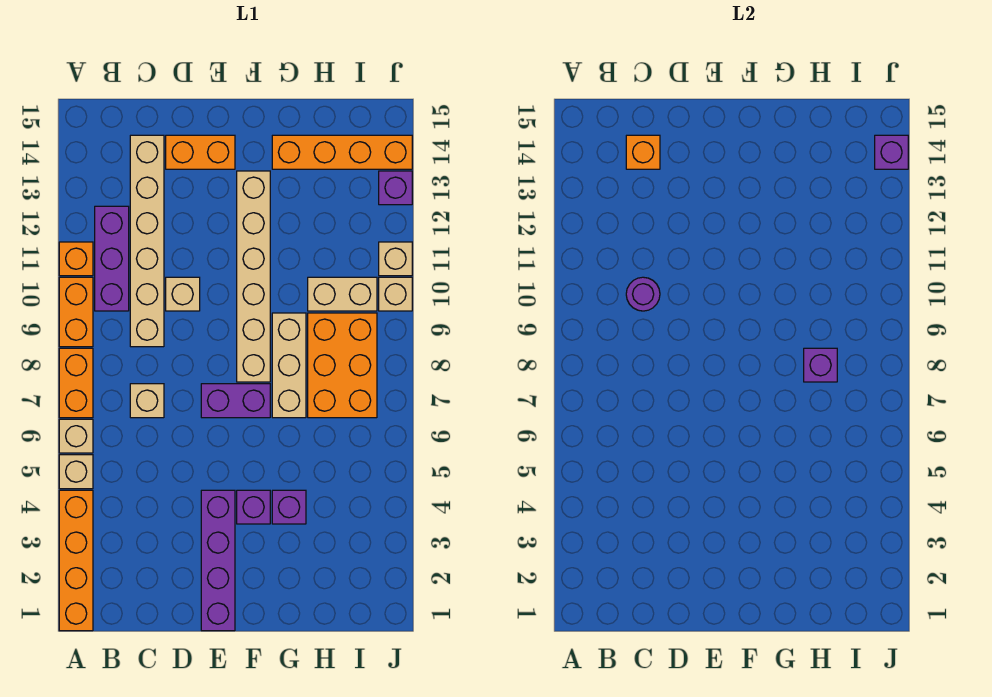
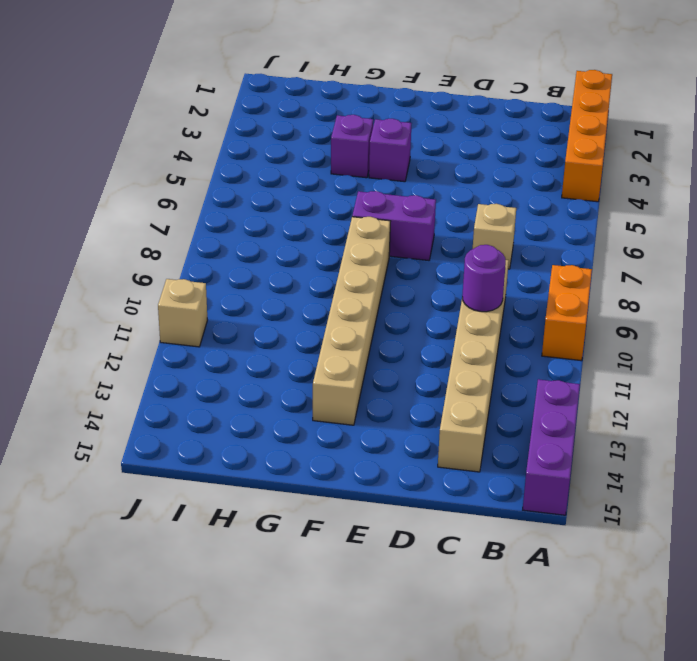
purple 1x3 brick [523,379,580,515] -> purple 1x3 brick moved to [95,206,129,311]
none -> tan 1x1 brick [59,455,93,489]
none -> tan 1x1 brick [59,419,93,453]
none -> orange 1x2 brick [59,348,93,418]

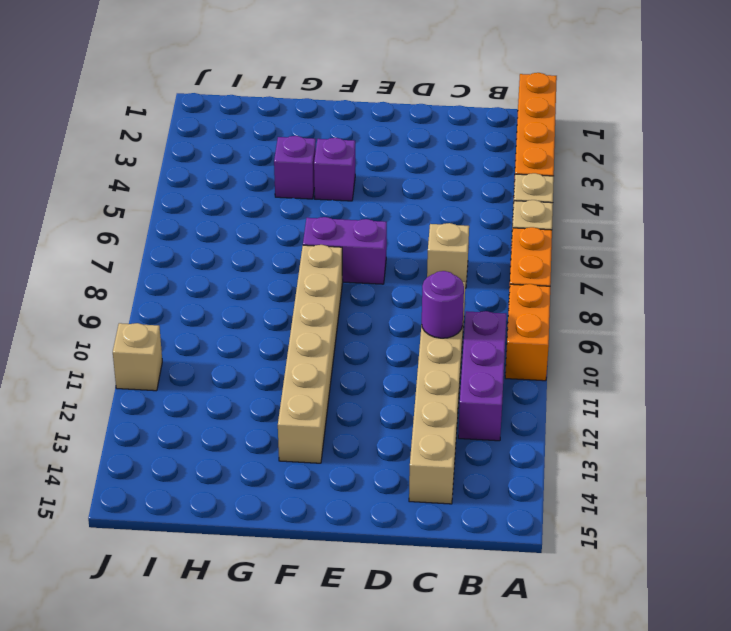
none -> orange 1x1 brick [59,242,93,276]
none -> tan 1x1 brick [166,277,200,311]
none -> orange 1x2 brick [166,135,235,169]

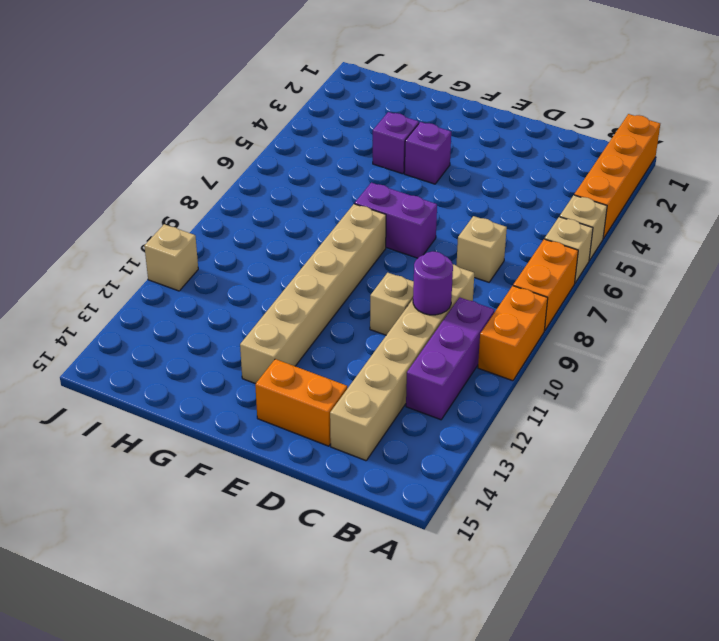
none -> orange 1x1 brick [59,242,93,276]
none -> purple 1x4 brick [201,490,235,631]
none -> tan 1x3 brick [272,313,306,418]

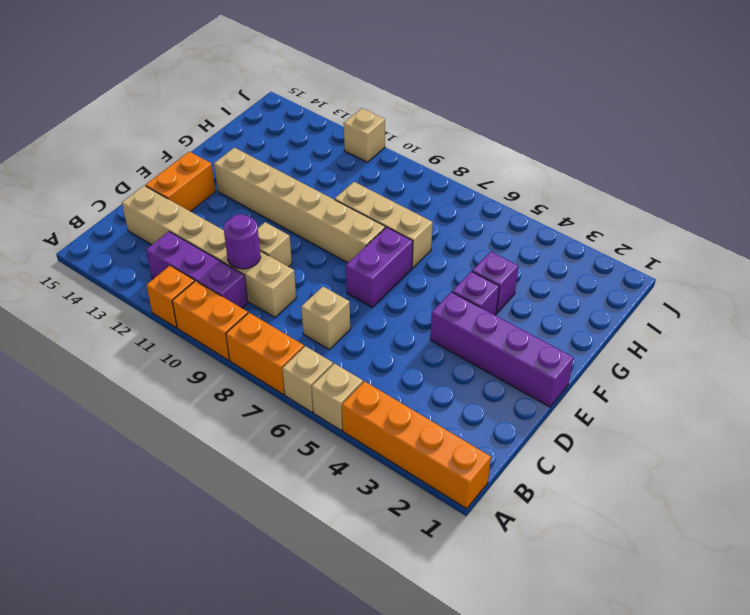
none -> orange 1x4 brick [272,135,412,169]
none -> orange 2x3 brick [308,313,377,418]
none -> tan 1x2 brick [308,277,377,311]

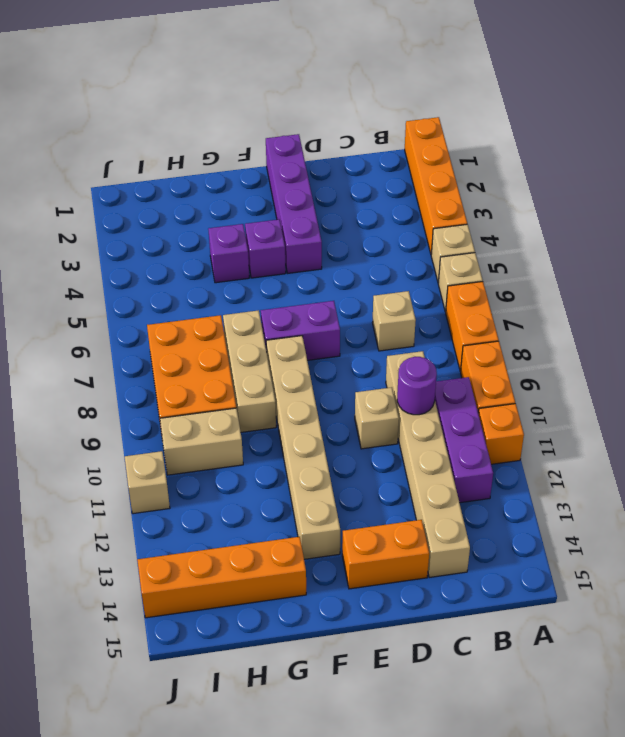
none -> tan 1x1 brick [379,277,412,311]
none -> purple 1x1 brick [379,171,412,205]
none -> orange 1x1 brick [626,135,660,169]

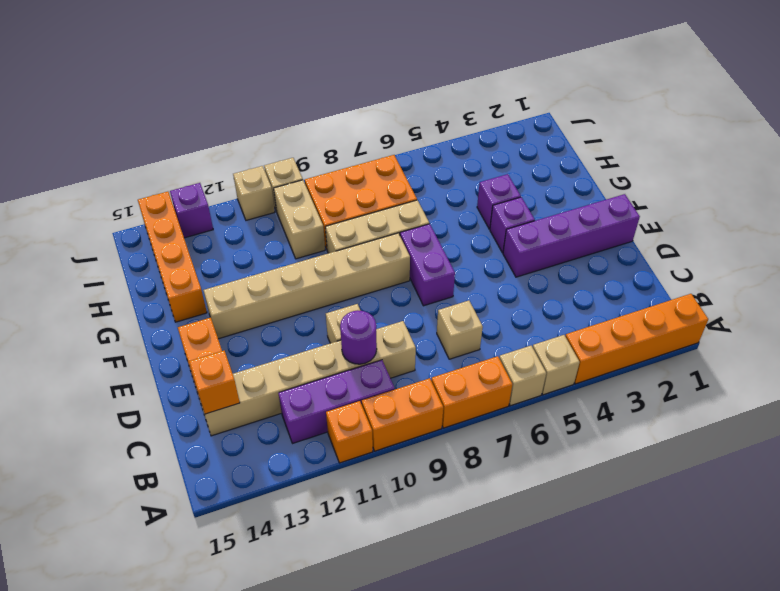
none -> purple 1x1 brick [804,348,837,382]
none -> purple 1x1 brick [875,135,908,169]

